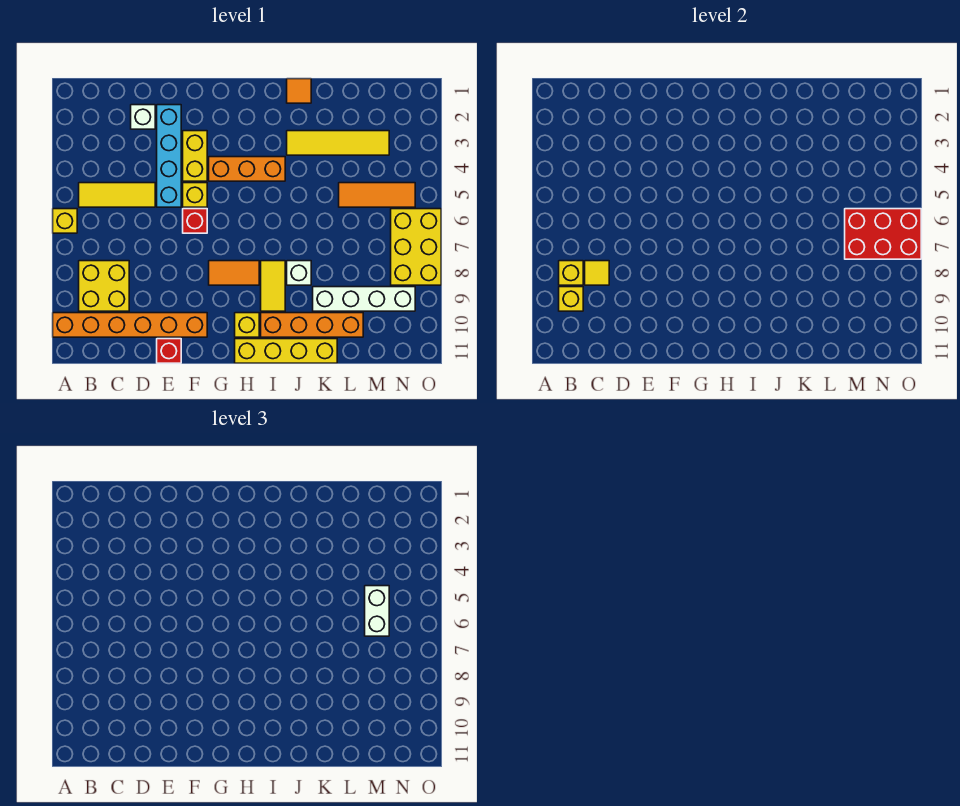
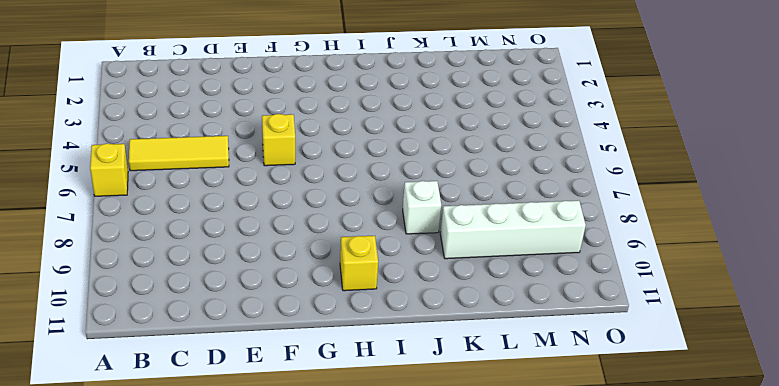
none -> orange 1x6 brick [53,313,207,337]
none -> yellow 2x2 brick [79,261,129,311]
none -> white 1x1 brick [131,105,155,129]

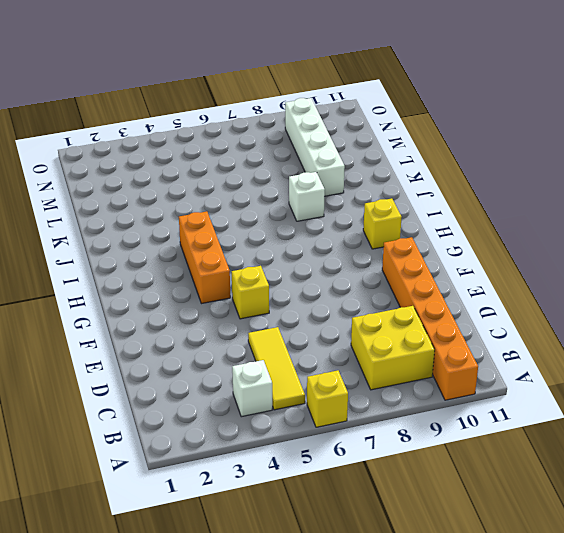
white 1x1 brick [232,360,272,417] -> white 1x1 brick moved to [131,105,155,129]
none -> cyan 1x4 brick [157,105,181,207]
none -> red 1x1 brick [157,339,181,363]
none -> yellow 1x2 brick [183,131,207,181]

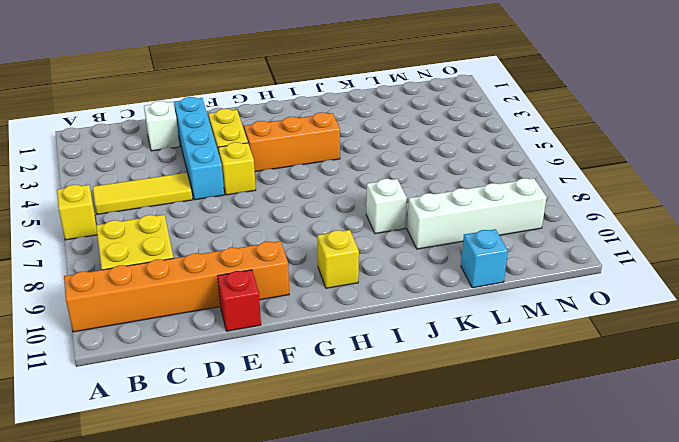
cyan 1x1 brick [461,229,508,288] -> none
none -> red 1x1 brick [183,209,207,233]
none -> orange 1x2 tile [209,261,259,285]
none -> yellow 1x4 brick [235,339,337,363]

